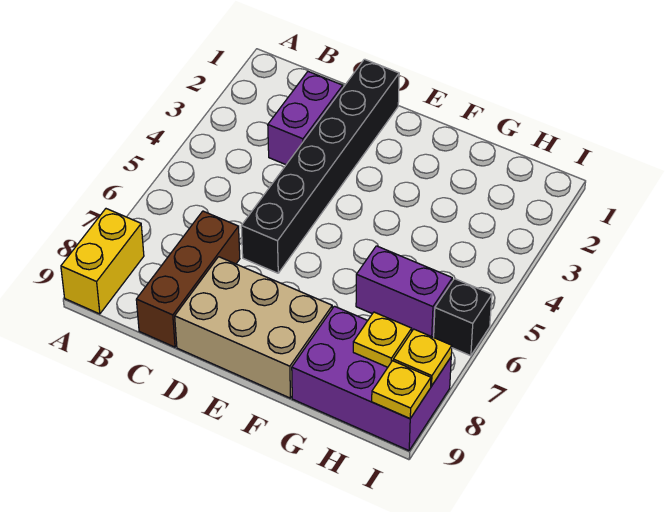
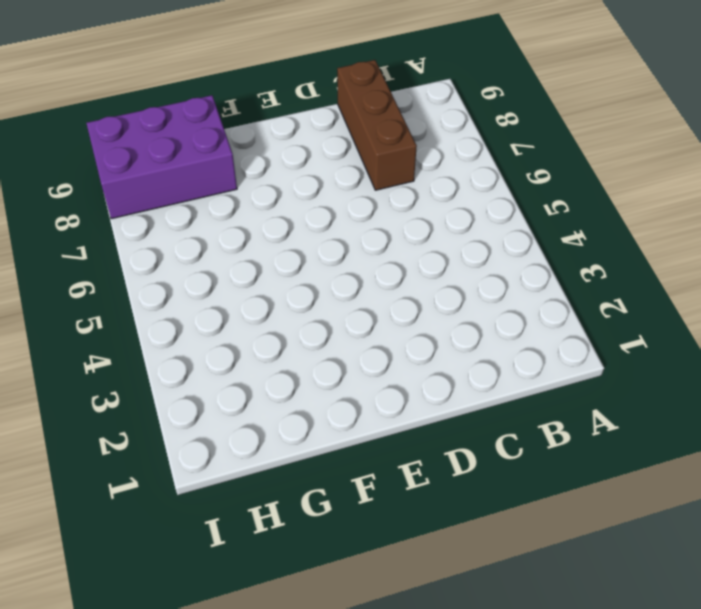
none -> yellow 1x2 brick [61,209,144,314]
none -> purple 1x2 brick [268,72,343,165]

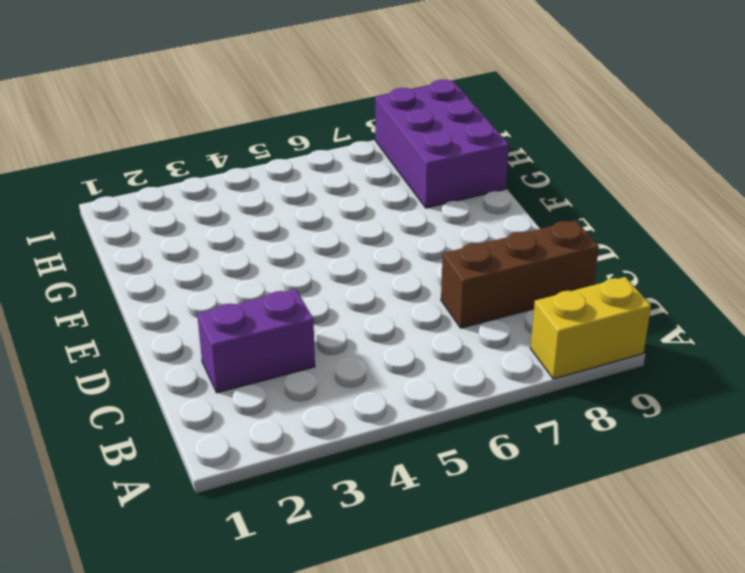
none -> black 1x6 brick [241,59,399,273]
none -> tan 2x3 brick [175,257,332,398]

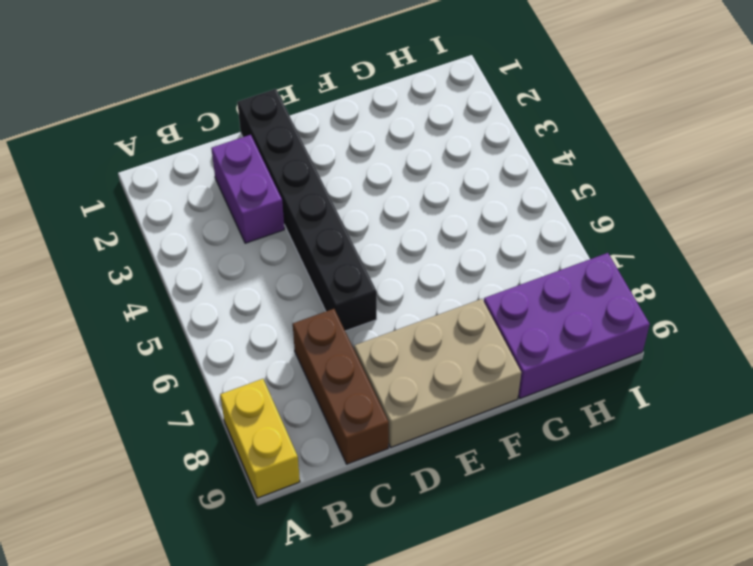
none -> purple 1x2 brick [356,246,452,337]
none -> black 1x1 brick [434,279,492,356]

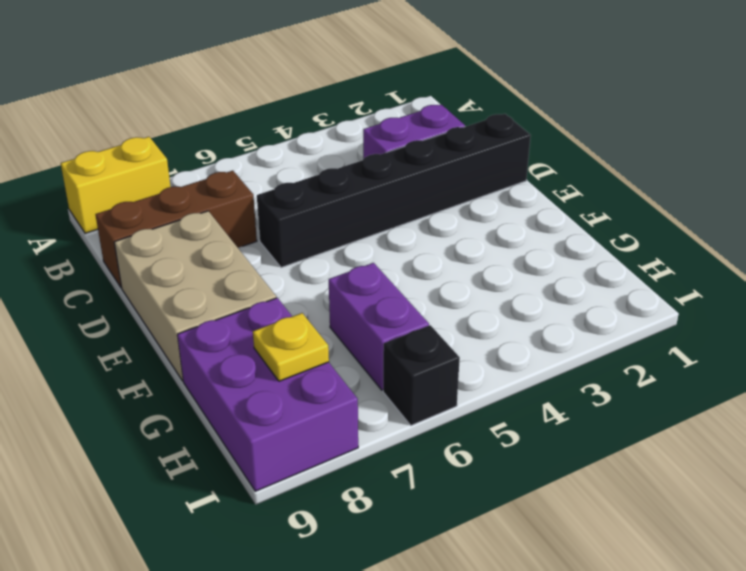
none -> yellow 1x1 plate [393,329,452,386]
none -> yellow 1x1 plate [372,361,431,419]

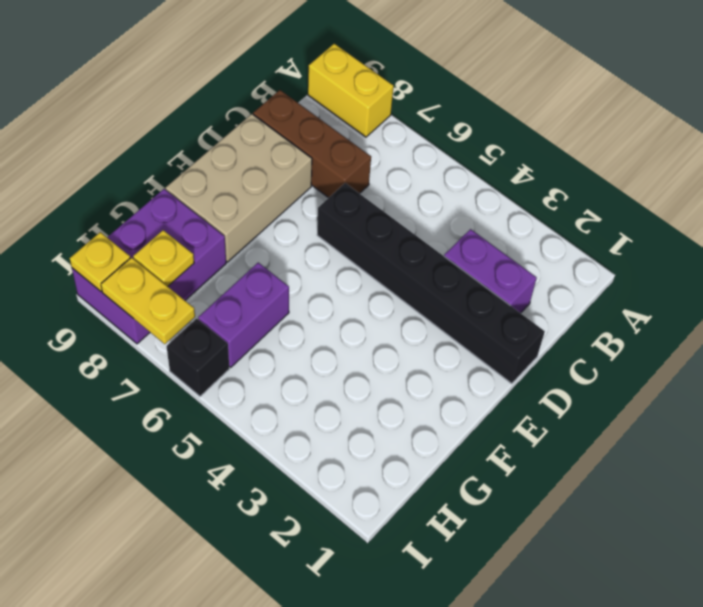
yellow 1x2 plate [101,257,195,344] -> yellow 1x1 plate [393,329,452,386]

